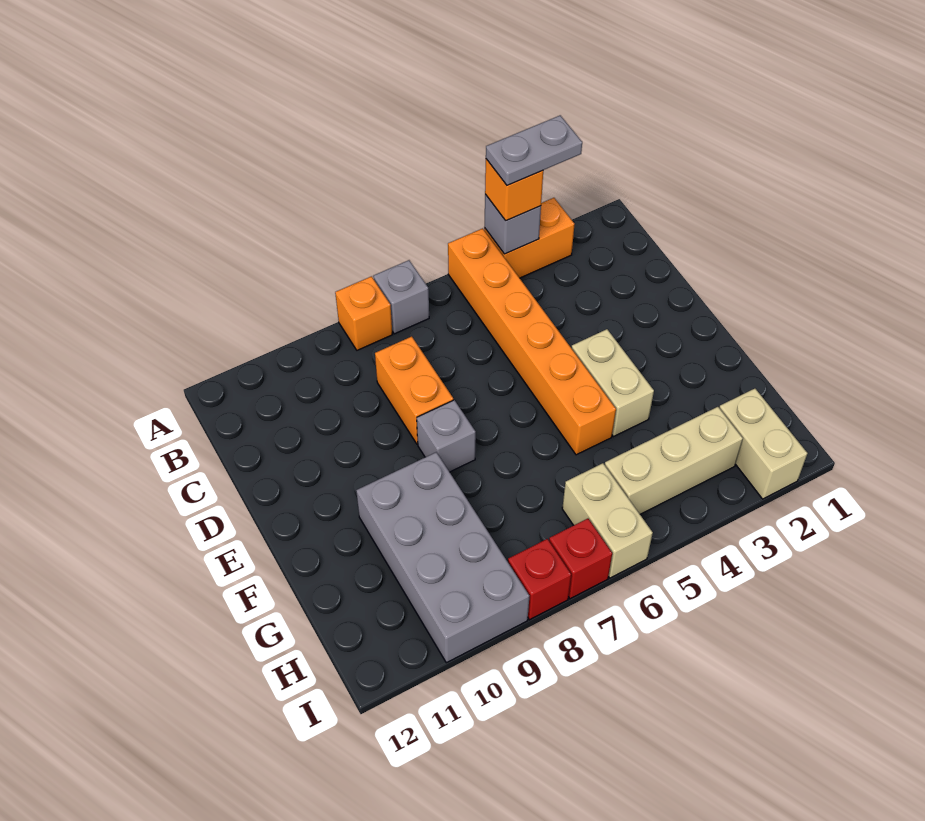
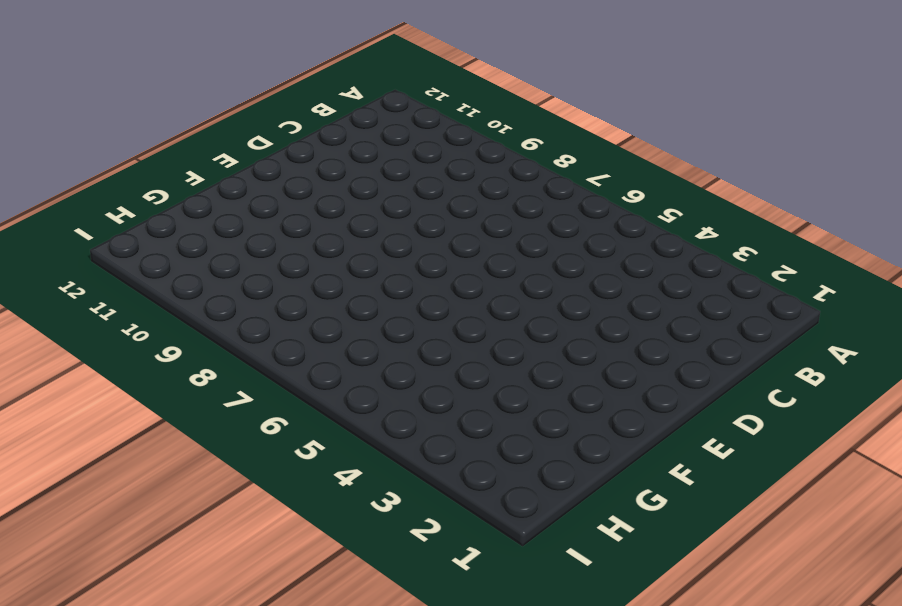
none -> orange 1x2 brick [484,198,575,278]
none -> orange 1x6 brick [448,228,616,455]
none -> grey 1x1 brick [373,260,429,334]

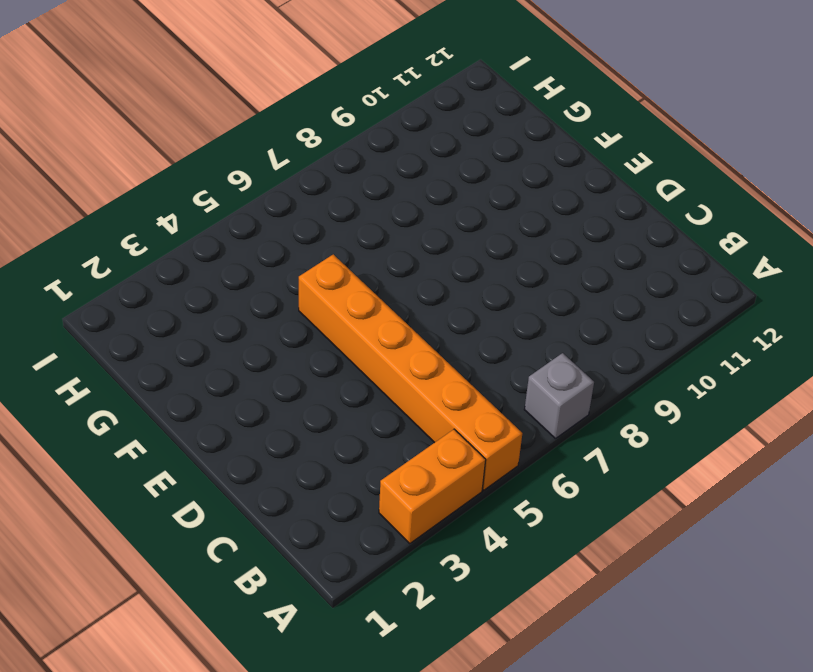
none -> orange 1x1 brick [335,276,392,350]
none -> orange 1x2 brick [375,336,453,444]
none -> tan 1x2 brick [572,329,654,436]

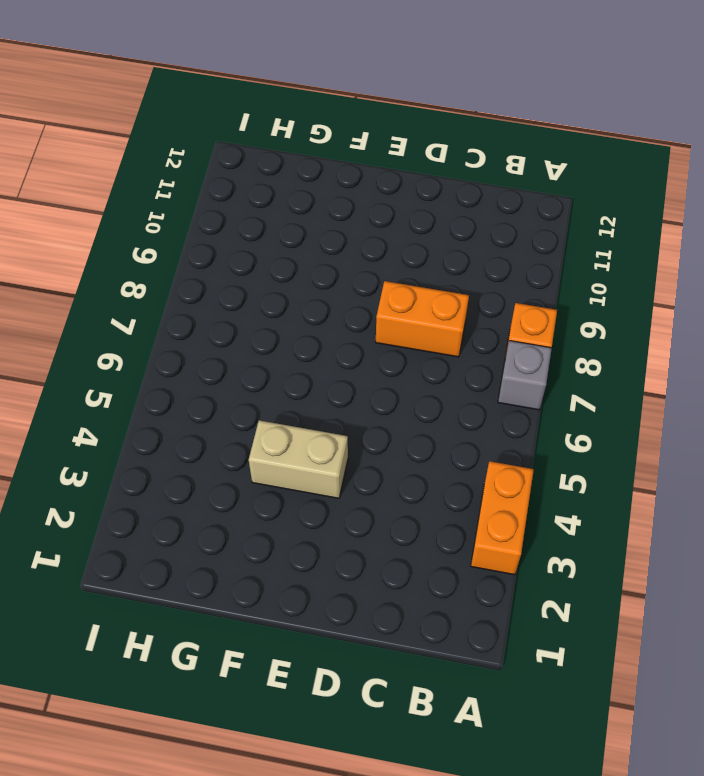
none -> orange 1x6 brick [448,228,616,455]
none -> grey 1x1 brick [417,400,476,472]
none -> grey 2x4 brick [356,452,529,663]

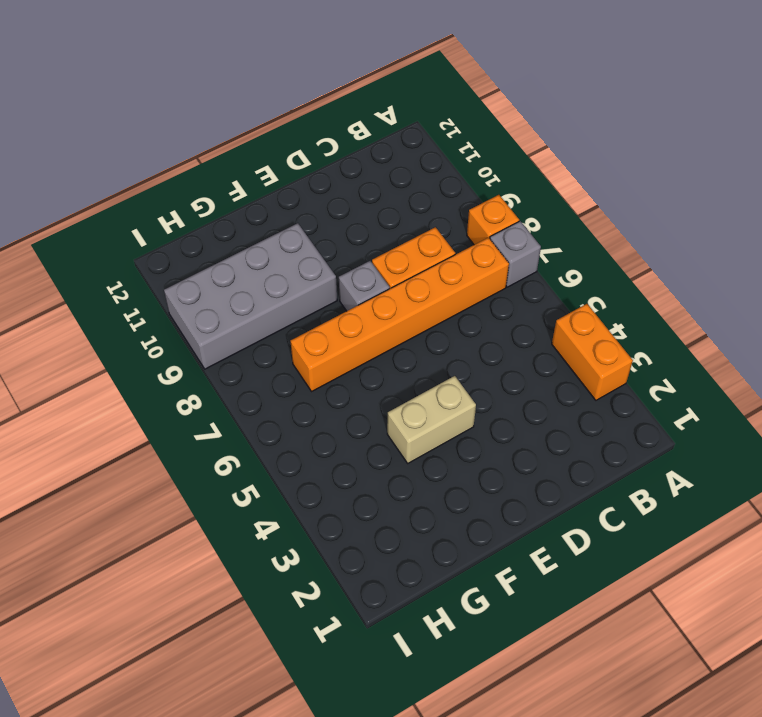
orange 1x6 brick [291,238,509,391] -> orange 1x6 brick moved to [448,228,616,455]
none -> tan 1x2 brick [719,389,807,499]
none -> tan 1x3 brick [605,407,743,514]
none -> tan 1x2 brick [562,463,653,578]

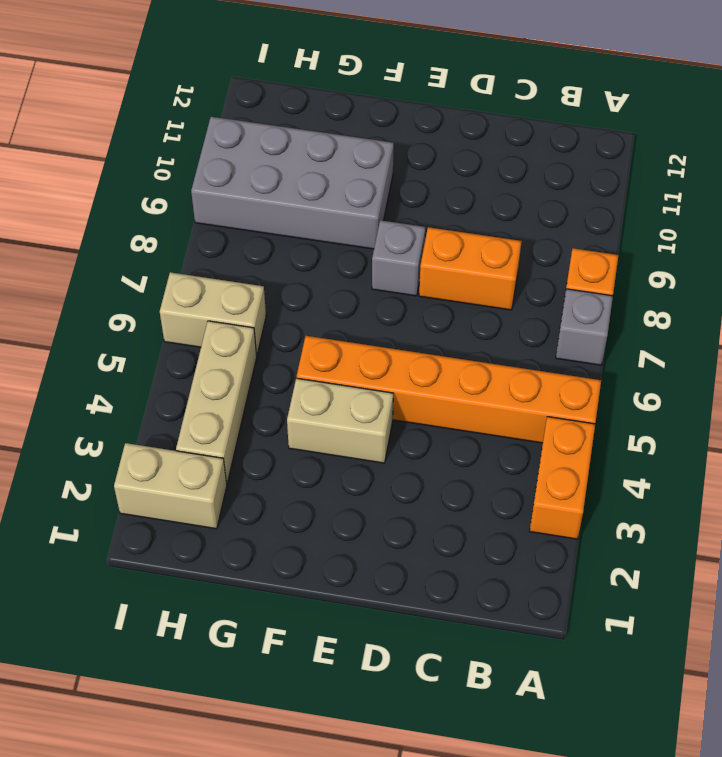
none -> red 1x1 brick [549,519,612,599]
none -> red 1x1 brick [508,539,571,620]
none -> grey 1x1 brick [484,194,541,254]

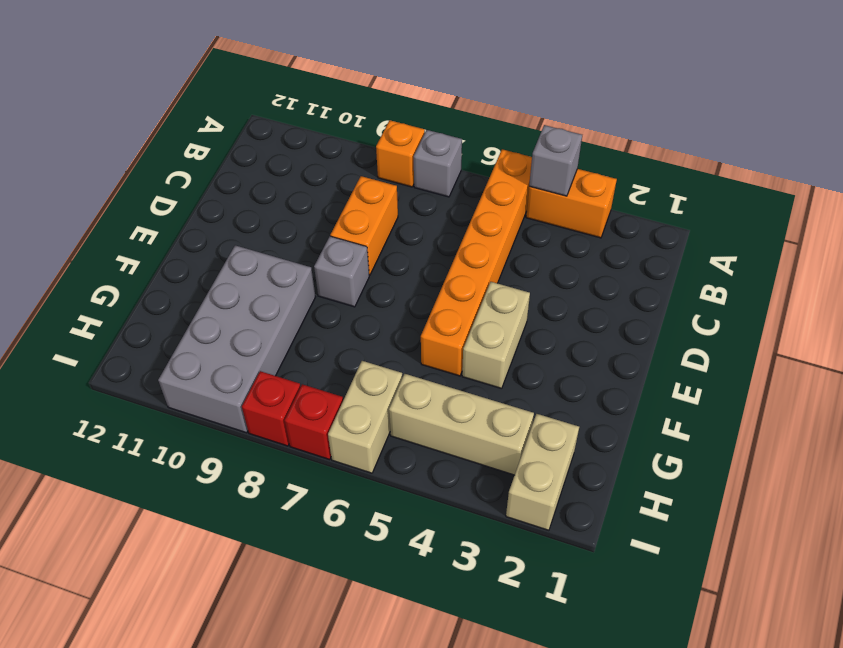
none -> orange 1x1 brick [485,159,543,221]
none -> grey 1x2 plate [486,115,582,185]

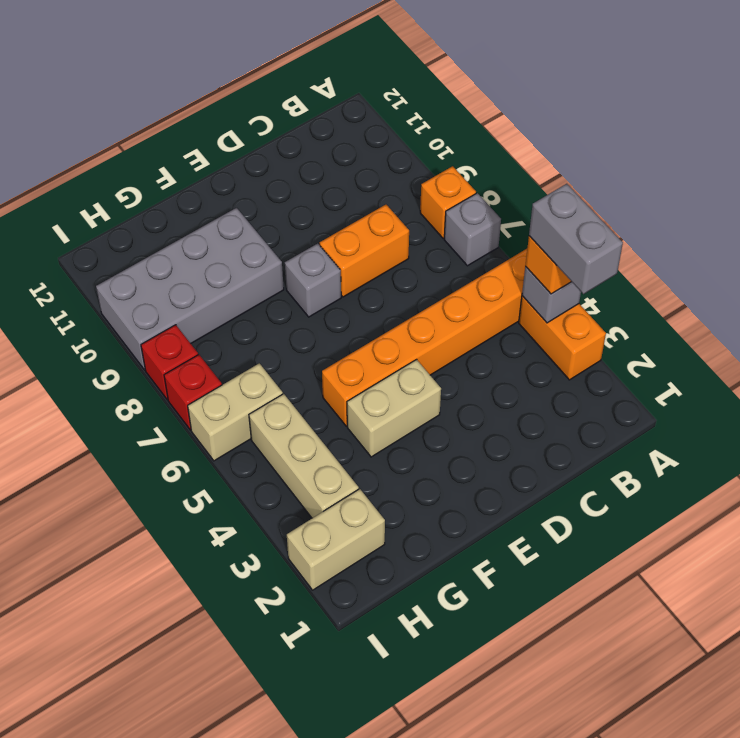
grey 1x2 brick [529,184,623,294] -> grey 1x2 plate [486,115,582,185]

